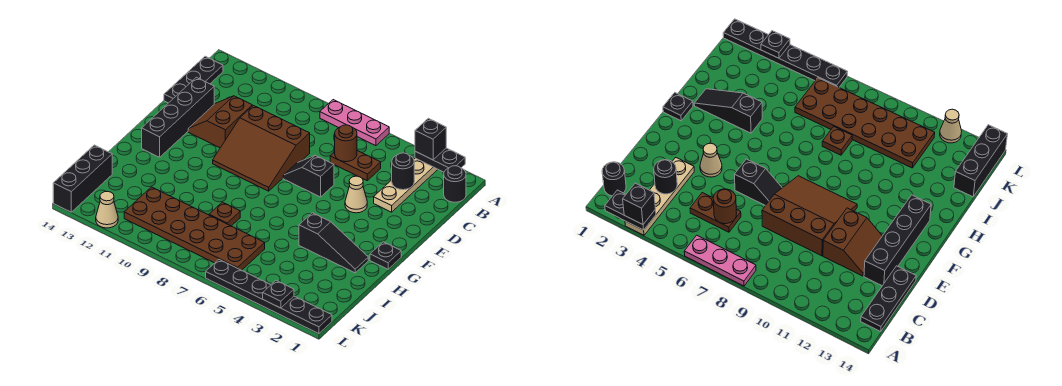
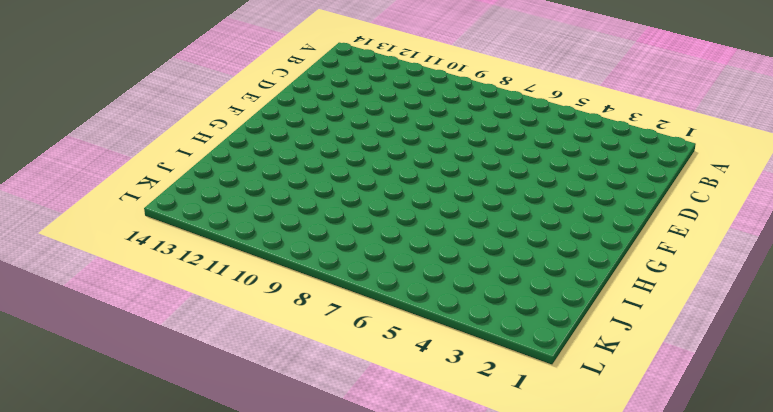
none -> tan 1x4 plate [374,158,438,212]
none -> pink 1x3 plate [320,100,389,146]
none -> black 1x1 round brick [444,166,466,202]

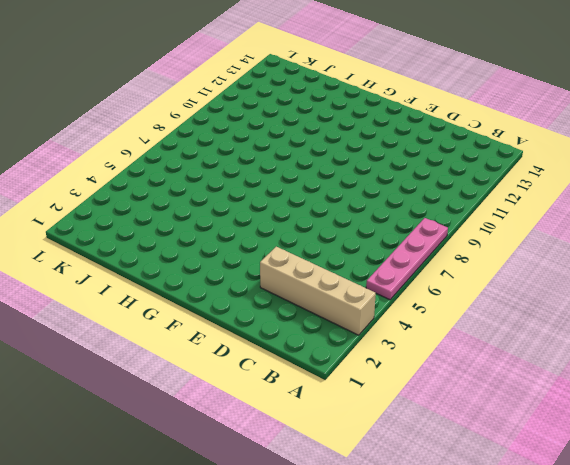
tan 1x4 brick [260,247,376,335] -> tan 1x4 plate [374,158,438,212]
pink 1x4 plate [366,218,448,300] -> pink 1x3 plate [320,100,389,146]
none -> black 1x1 round brick [444,166,466,202]
none -> black 1x3 plate [164,56,223,103]
none -> brown 1x2 plate [330,151,381,181]

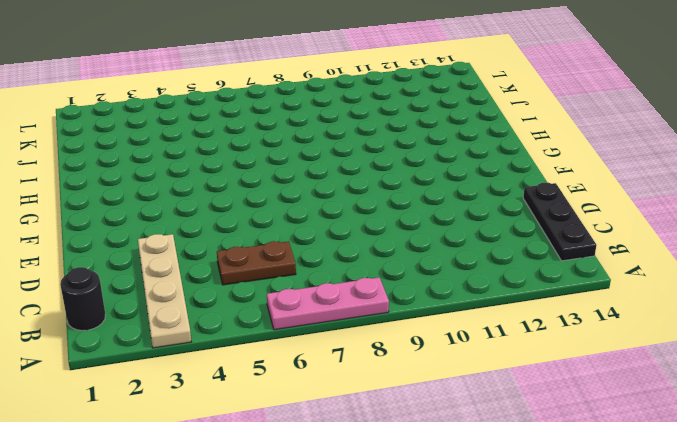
none -> brown 3x3 slope [213,106,310,191]
none -> brown 2x2 slope [188,96,252,148]
none -> black 1x4 brick [142,77,214,157]

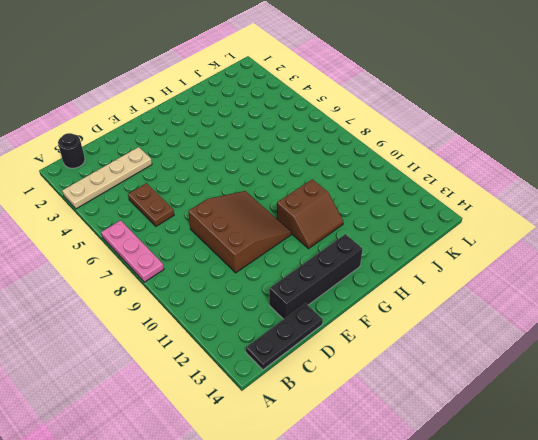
brown 2x2 slope [277,179,343,249] -> brown 2x2 slope moved to [188,96,252,148]
none -> tan 1x1 cone [345,176,367,213]
none -> black 1x2 slope [283,155,334,197]
none -> black 1x1 plate [370,242,401,269]

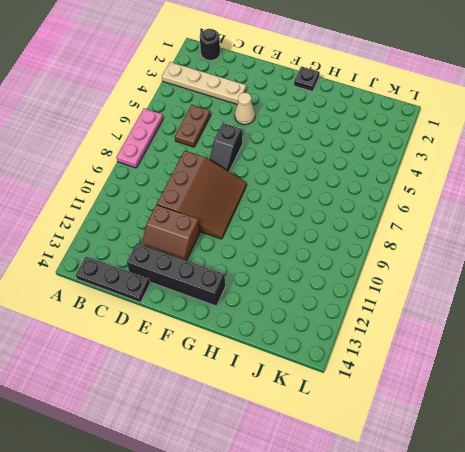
none -> black 1x3 slope [299,213,368,273]
none -> brown 1x1 plate [209,202,240,226]
none -> brown 2x6 plate [124,187,265,270]

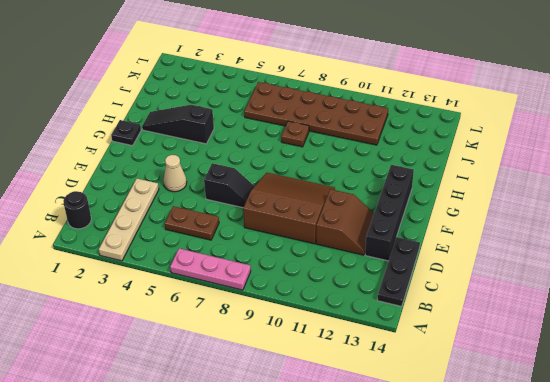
none -> black 1x3 brick [53,145,112,212]
none -> black 1x6 plate [206,260,332,334]
none -> tan 1x1 cone [96,191,118,228]

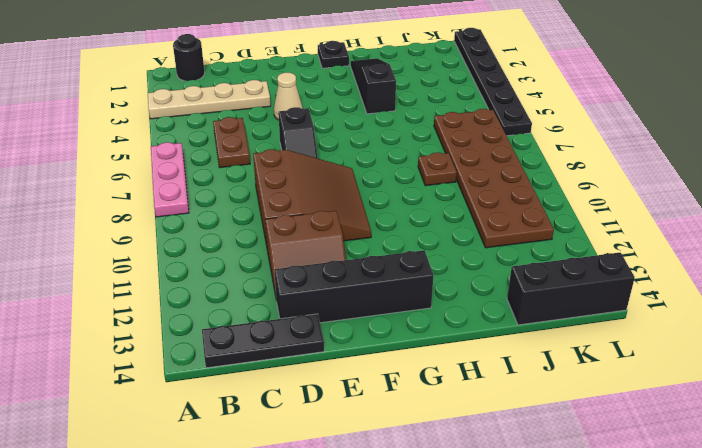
none -> tan 1x1 cone [96,191,118,228]
none -> black 1x2 plate [415,148,465,172]
none -> black 1x1 round brick [392,153,414,190]

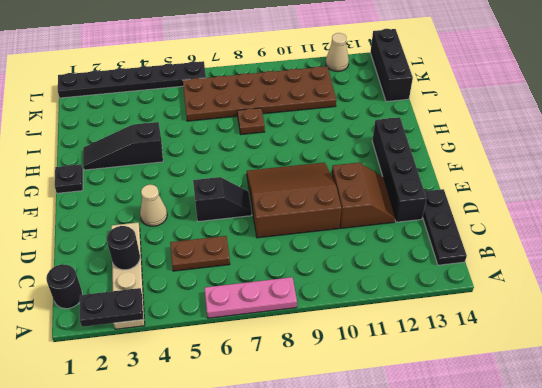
none -> brown 1x1 round brick [335,125,357,162]
none -> black 1x1 plate [263,281,294,308]
none -> black 1x1 brick [415,118,446,160]

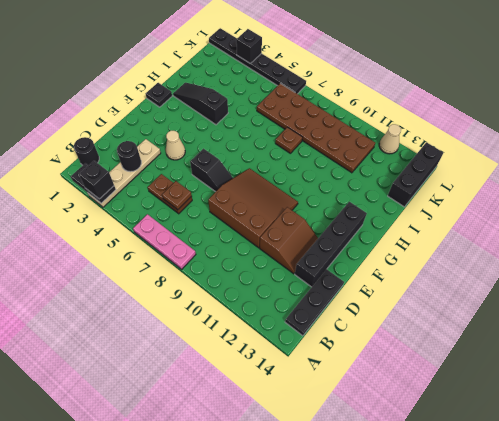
brown 1x1 plate [162,181,192,210] -> brown 1x1 round brick [335,125,357,162]
black 1x1 brick [236,29,262,63] -> black 1x1 plate [263,281,294,308]

